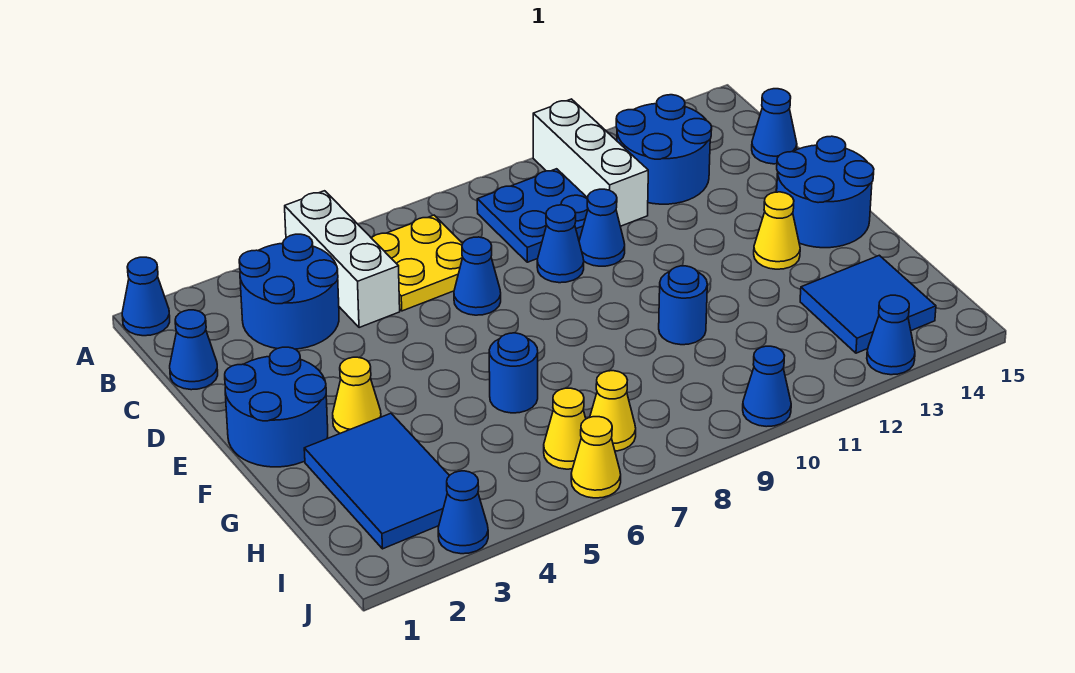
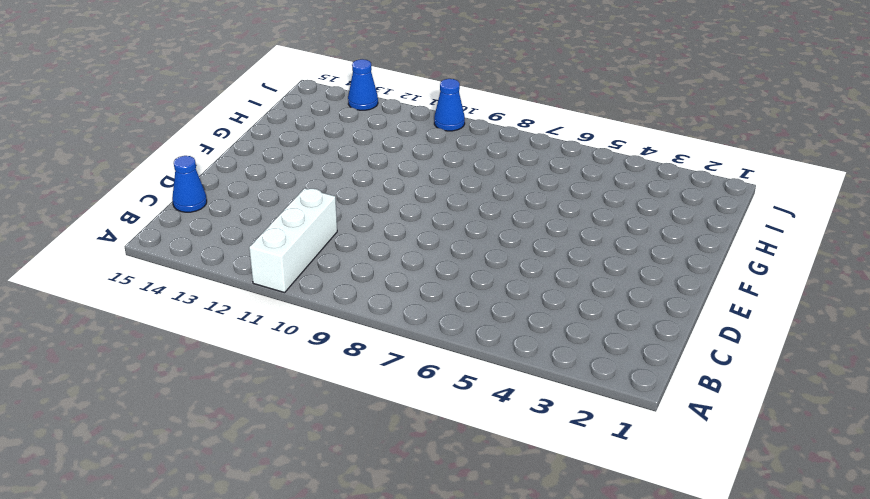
none -> blue 1x1 cone [122,257,170,336]
none -> white 1x3 brick [285,191,400,328]
none -> blue 2x2 round brick [239,234,339,349]

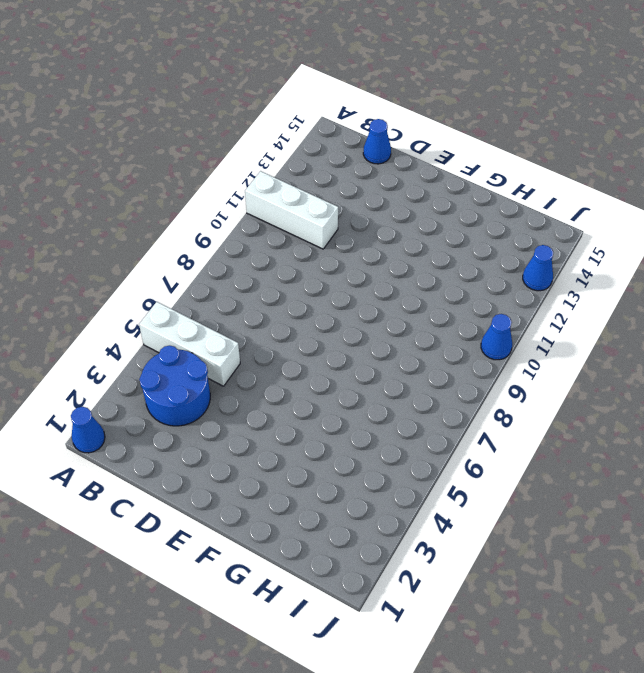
none -> yellow 2x2 plate [372,215,463,311]
none -> blue 2x2 plate [477,169,588,262]
none -> blue 2x2 round brick [616,95,712,204]

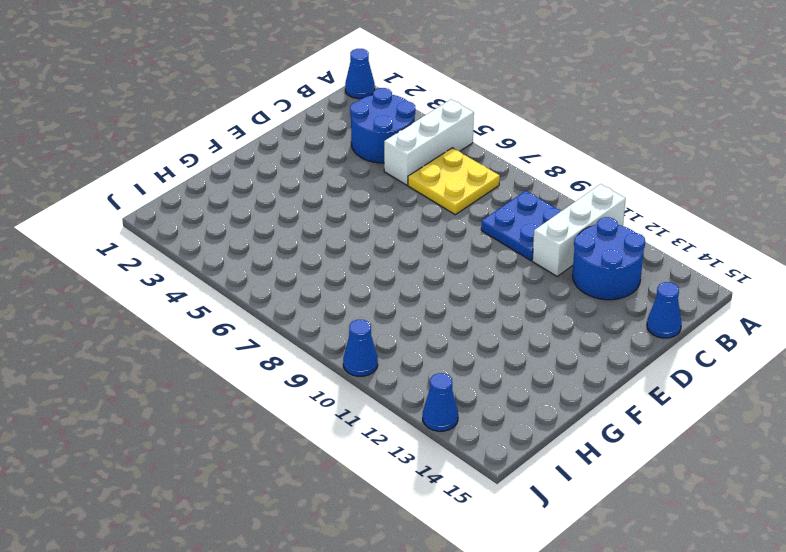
none -> blue 1x1 cone [170,310,218,390]
none -> blue 1x1 cone [454,237,501,315]
none -> blue 1x1 cone [537,205,584,283]

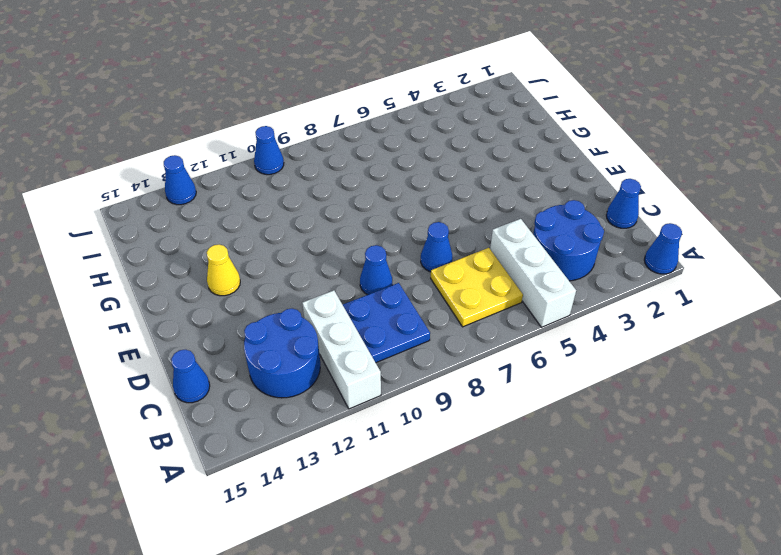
none -> blue 1x1 cone [579,189,625,266]
none -> blue 2x2 round brick [225,347,328,467]
none -> blue 2x2 round brick [777,136,874,248]

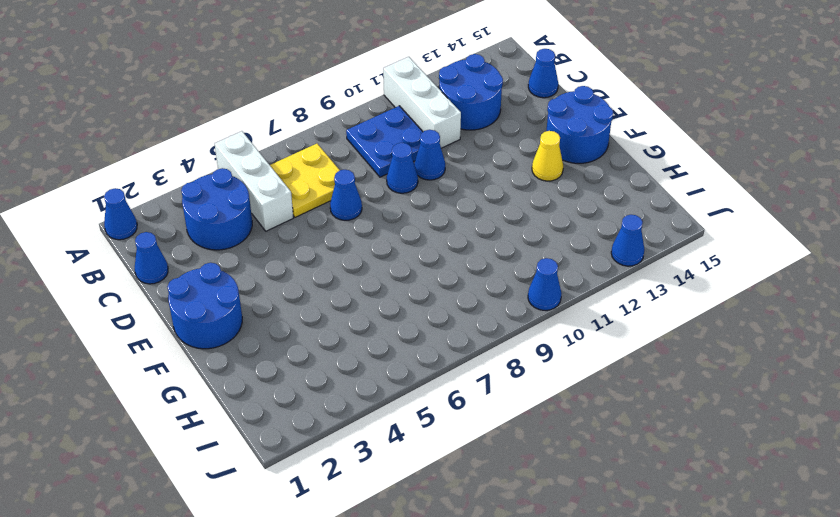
none -> yellow 1x1 cone [333,357,381,433]
none -> blue 2x3 tile [304,413,449,549]
none -> blue 1x1 round brick [489,333,538,413]

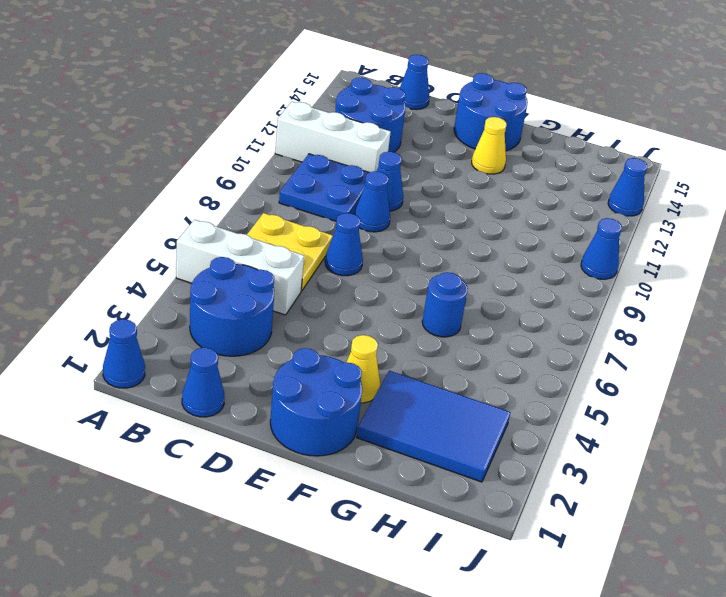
none -> blue 1x1 round brick [659,266,707,345]
none -> blue 2x2 tile [800,255,936,353]
none -> yellow 1x1 cone [544,388,586,469]

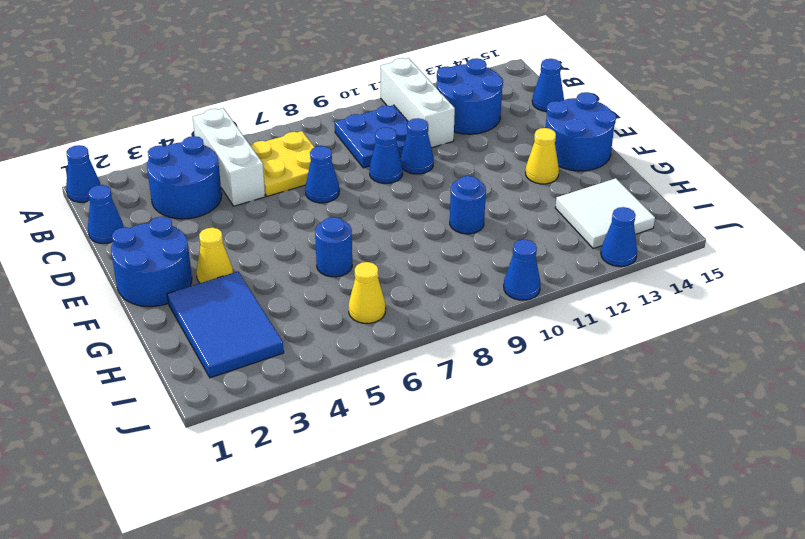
white 2x2 tile [555,178,655,249] -> blue 2x2 tile [800,255,936,353]
none -> yellow 1x1 cone [590,371,636,451]
none -> blue 1x1 cone [438,471,488,554]
none -> yellow 1x1 cone [571,417,621,498]

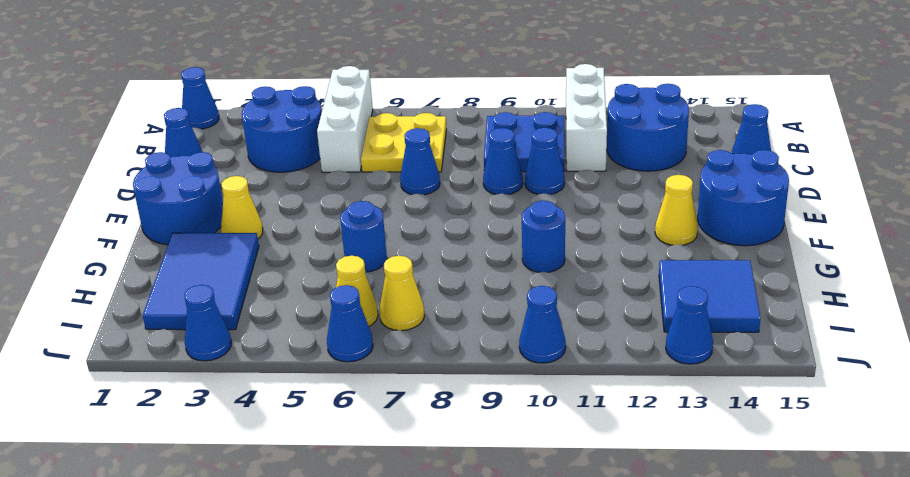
blue 1x1 cone [327,285,373,362] -> yellow 1x1 cone [571,417,621,498]

